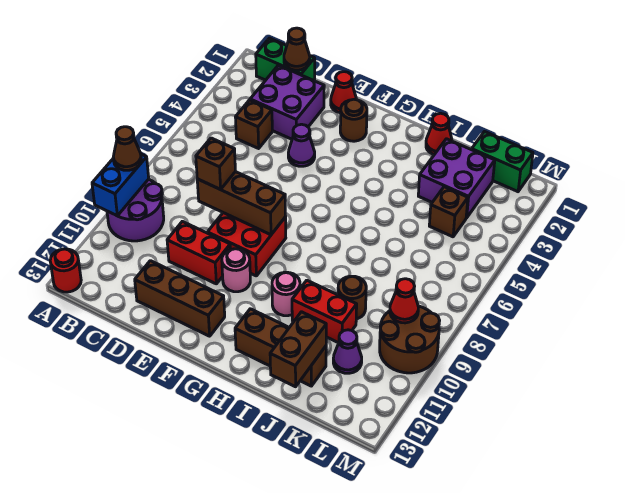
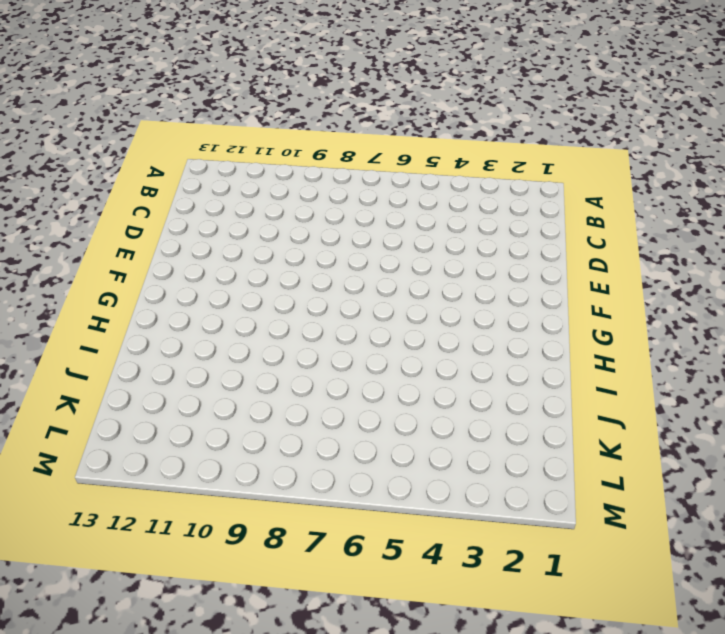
none -> purple 2x2 round brick [107,179,164,241]
none -> red 1x1 round brick [50,249,81,292]
none -> green 1x2 brick [256,38,315,81]

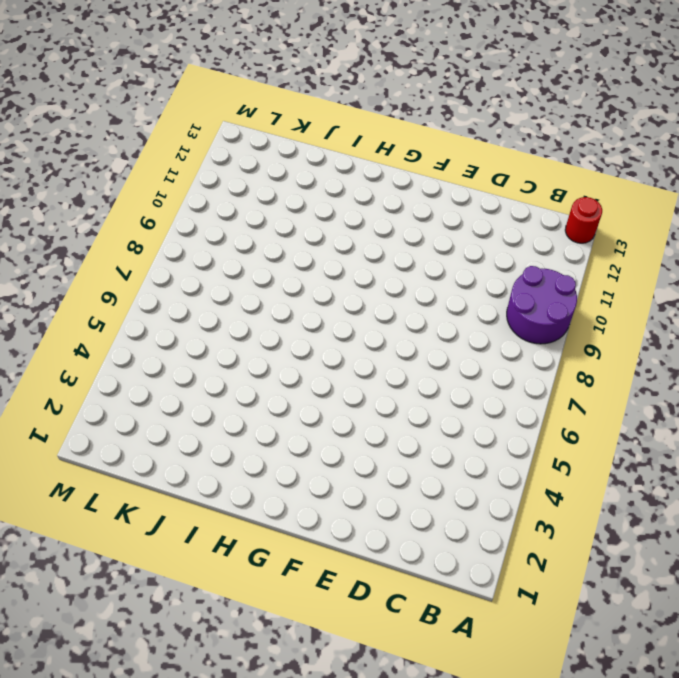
none -> green 1x2 brick [256,38,315,81]
none -> purple 2x2 brick [250,65,324,139]
none -> brown 1x1 brick [235,100,272,148]

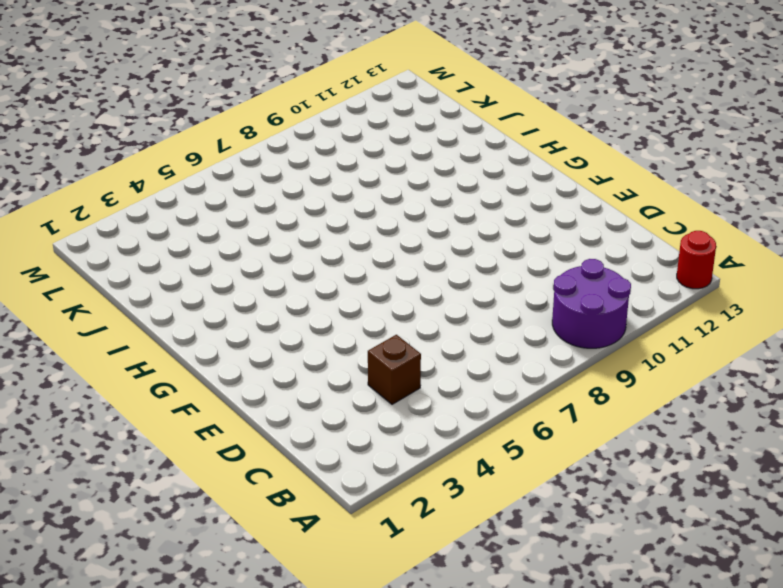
none -> green 1x2 brick [256,38,315,81]
none -> purple 2x2 brick [250,65,324,139]
none -> red 1x2 brick [167,221,230,284]

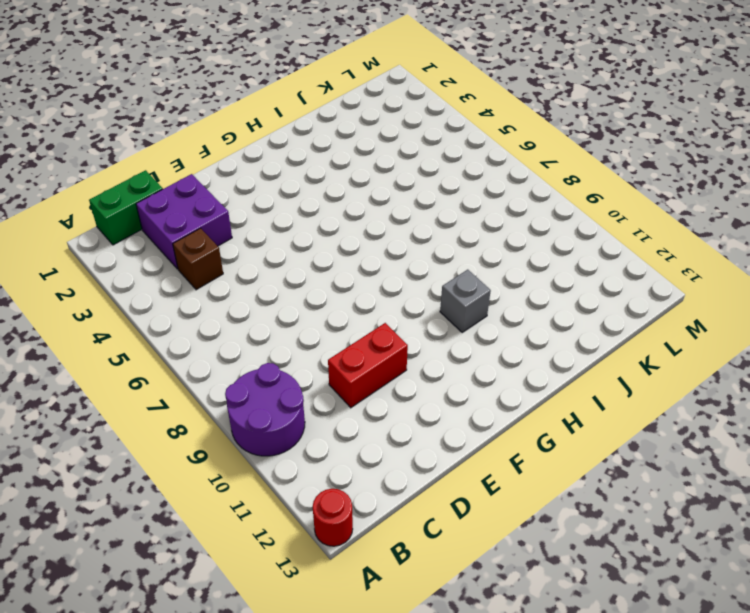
grey 1x1 brick [440,270,491,332] -> pink 1x1 round brick [272,272,300,316]
none -> brown 1x3 brick [135,261,225,336]
none -> red 1x1 cone [331,72,356,113]
none -> purple 1x1 cone [288,124,315,166]

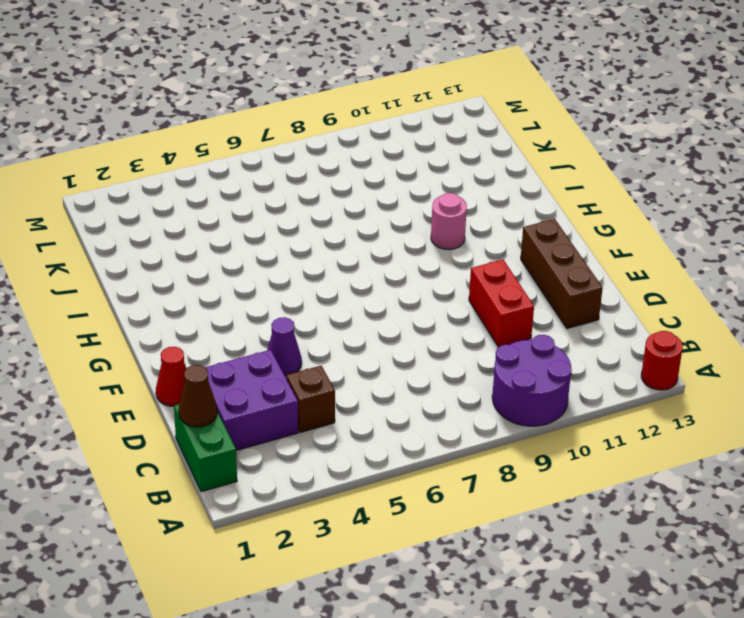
none -> red 2x2 brick [207,213,286,276]
none -> brown 1x1 round brick [340,99,367,141]
none -> pink 1x1 round brick [222,249,250,292]

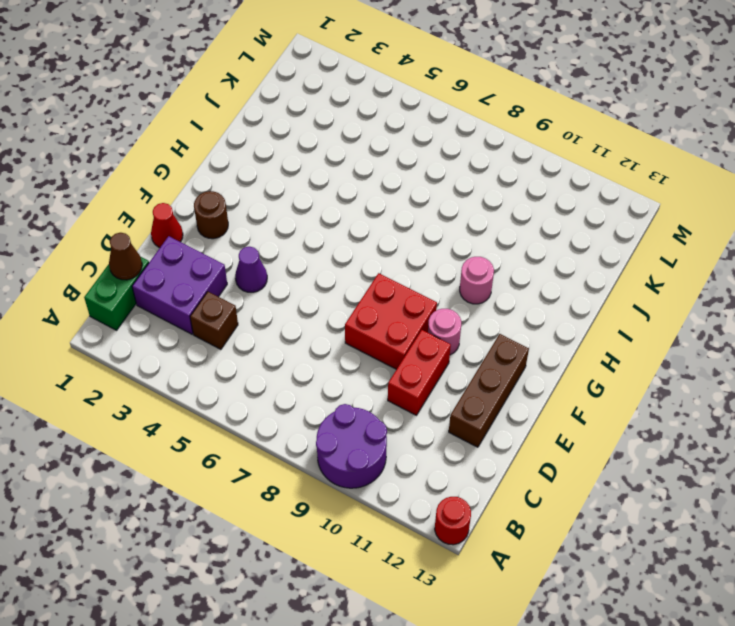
none -> brown 1x3 brick [235,309,326,386]
none -> red 1x1 cone [426,113,452,155]
none -> red 1x2 brick [292,280,357,343]

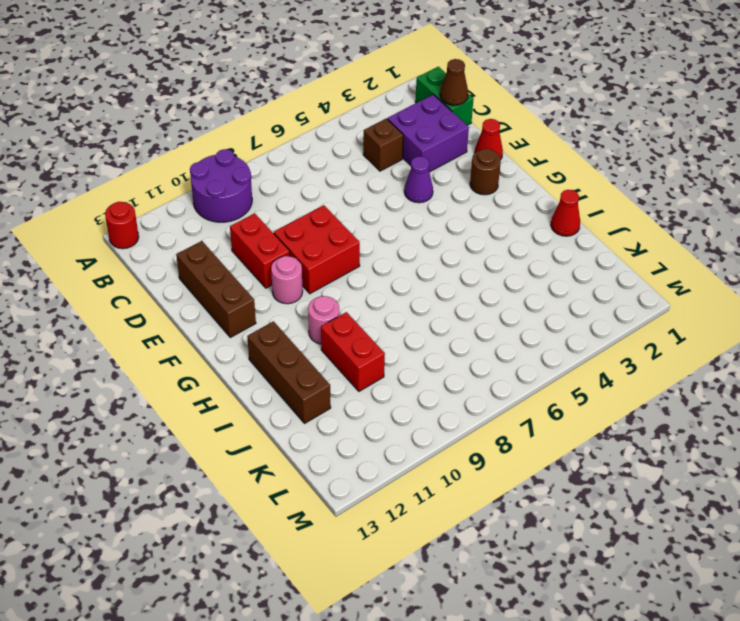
none -> purple 2x2 brick [418,139,495,218]
none -> brown 1x1 round brick [338,276,366,319]
none -> green 1x2 brick [472,132,533,192]

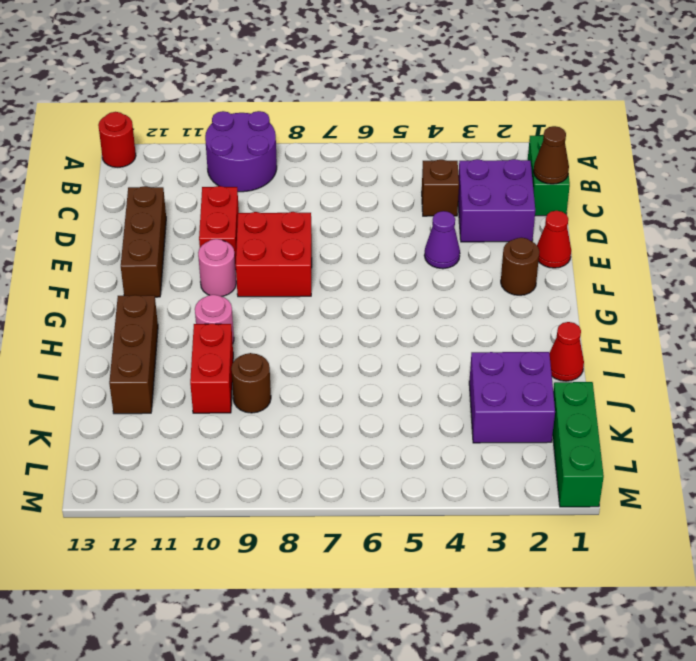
green 1x3 brick [553,382,604,507] -> green 1x2 brick [472,132,533,192]
none -> brown 1x1 brick [429,187,468,237]
none -> purple 1x1 cone [333,330,362,373]
none -> brown 2x2 round brick [380,306,440,373]

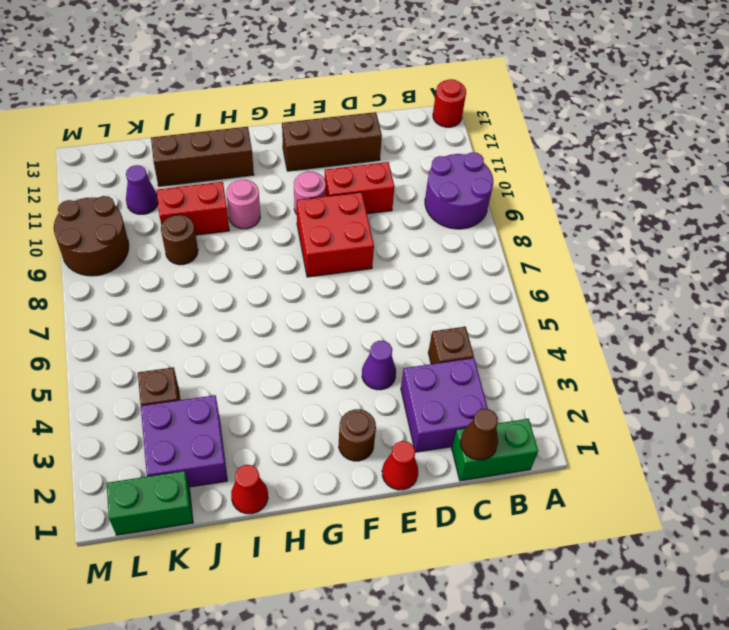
none -> blue 1x2 brick [92,154,149,216]
none -> brown 1x3 brick [197,172,286,235]
none -> brown 1x2 brick [270,312,326,387]

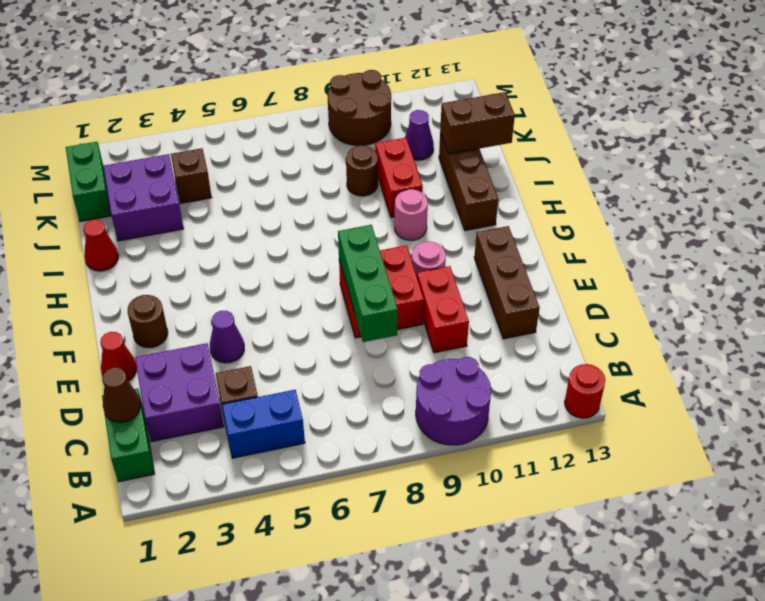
blue 1x2 brick [222,390,305,458] -> blue 1x2 brick moved to [92,154,149,216]
green 1x3 brick [338,225,398,342] -> brown 1x3 brick [197,172,286,235]
none -> red 1x1 cone [390,279,418,323]
none -> brown 1x1 cone [113,127,141,170]
none -> brown 1x1 brick [196,138,235,189]

